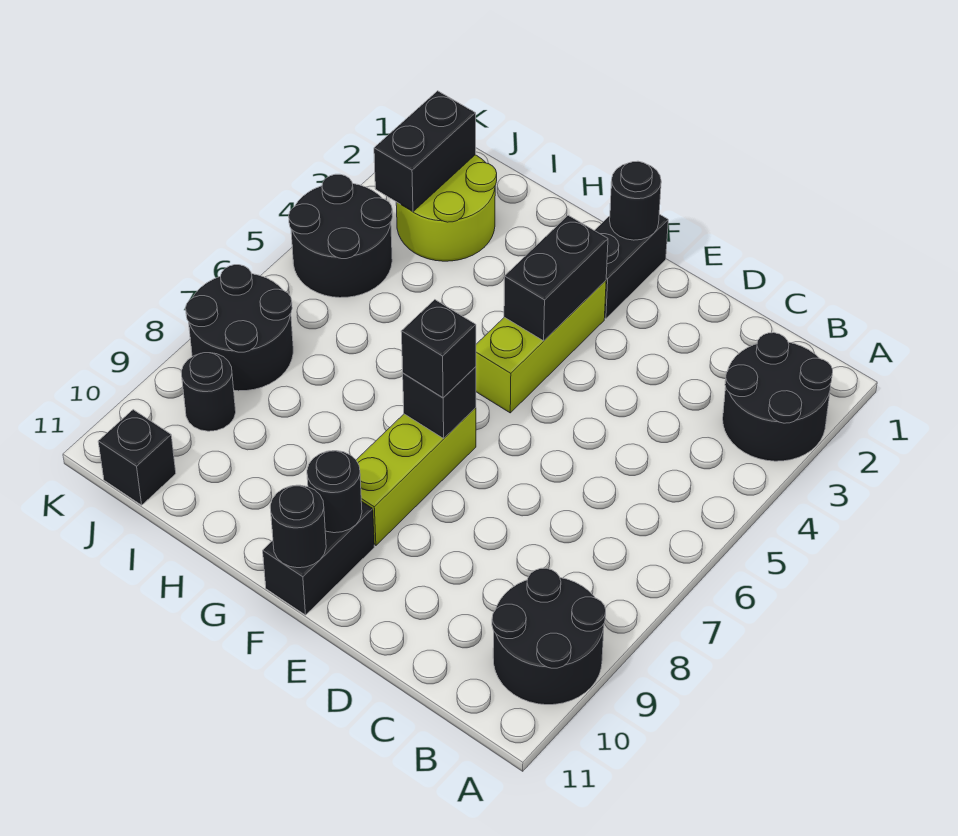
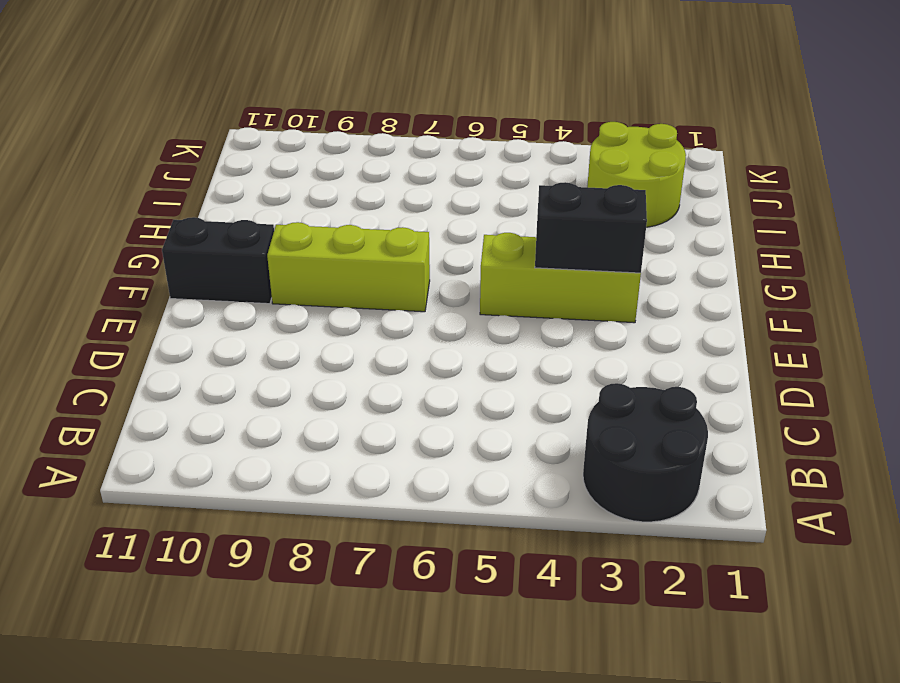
none -> black 2x2 round brick [492,568,606,705]
none -> black 1x2 brick [595,214,668,319]
none -> black 2x2 round brick [289,174,393,298]

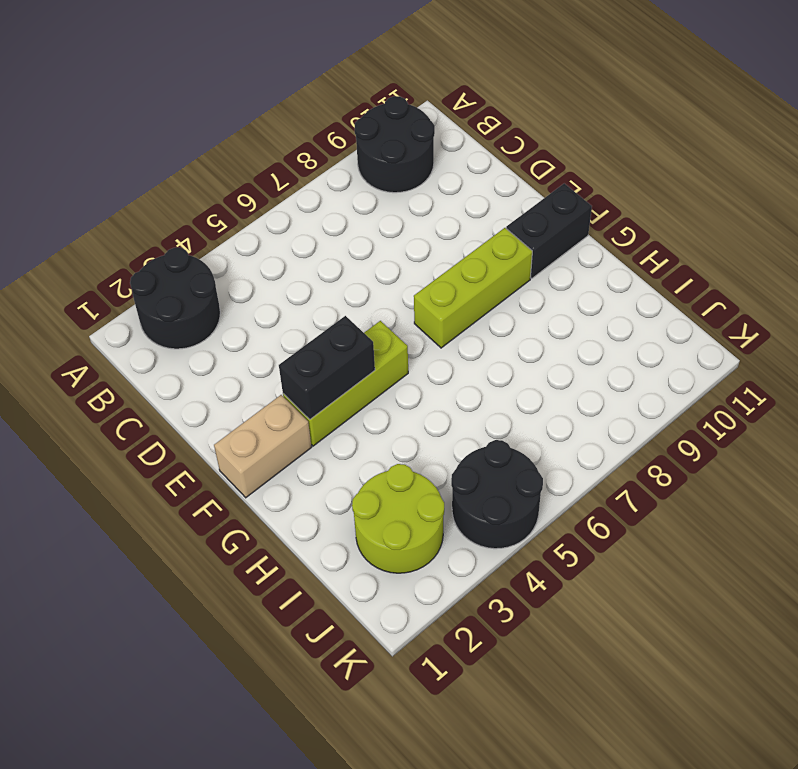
tan 1x2 brick [214,395,311,498] -> black 1x2 brick [595,214,668,319]
none -> black 2x2 round brick [186,265,293,391]
none -> black 1x1 round brick [181,353,236,431]
none -> black 1x1 brick [98,410,176,505]

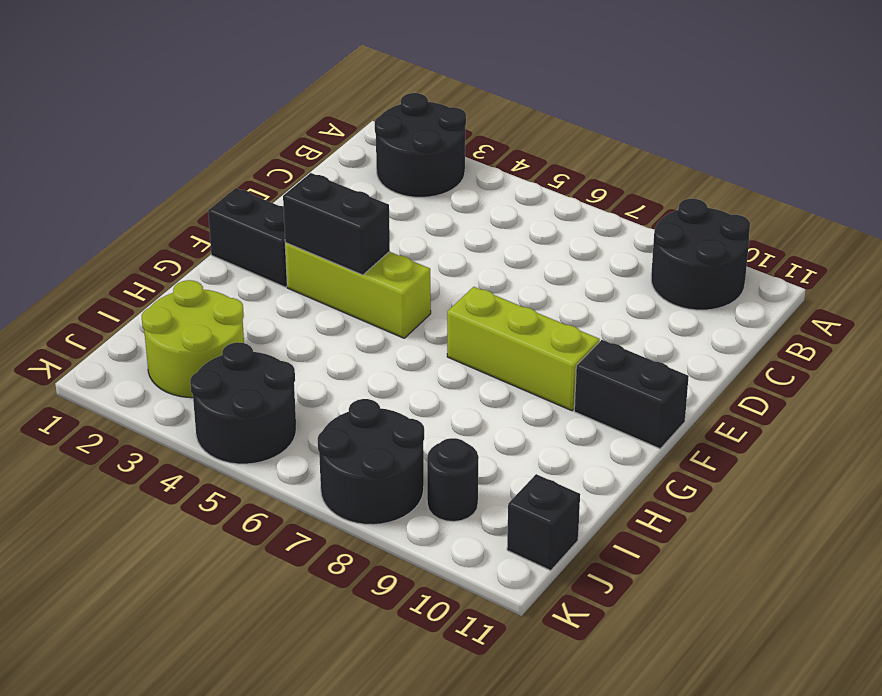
none -> black 1x1 round brick [610,161,661,240]
none -> black 1x1 brick [403,367,476,438]
none -> black 1x1 round brick [307,451,362,533]

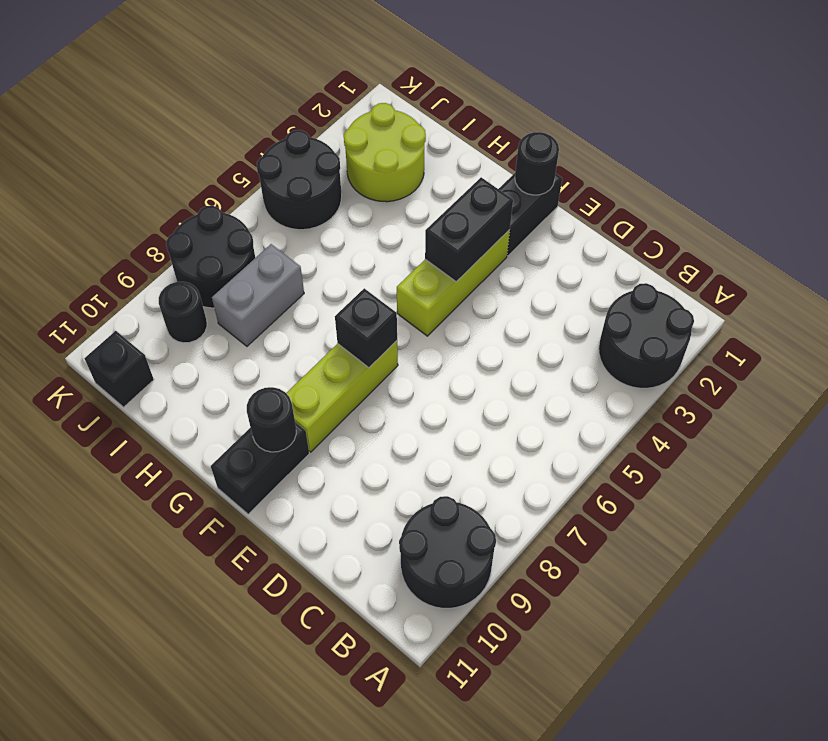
grey 1x2 brick [212,244,304,346] -> none
none -> black 1x1 round brick [270,485,326,568]
none -> black 1x2 brick [374,91,476,212]
none -> black 1x1 brick [401,300,476,398]

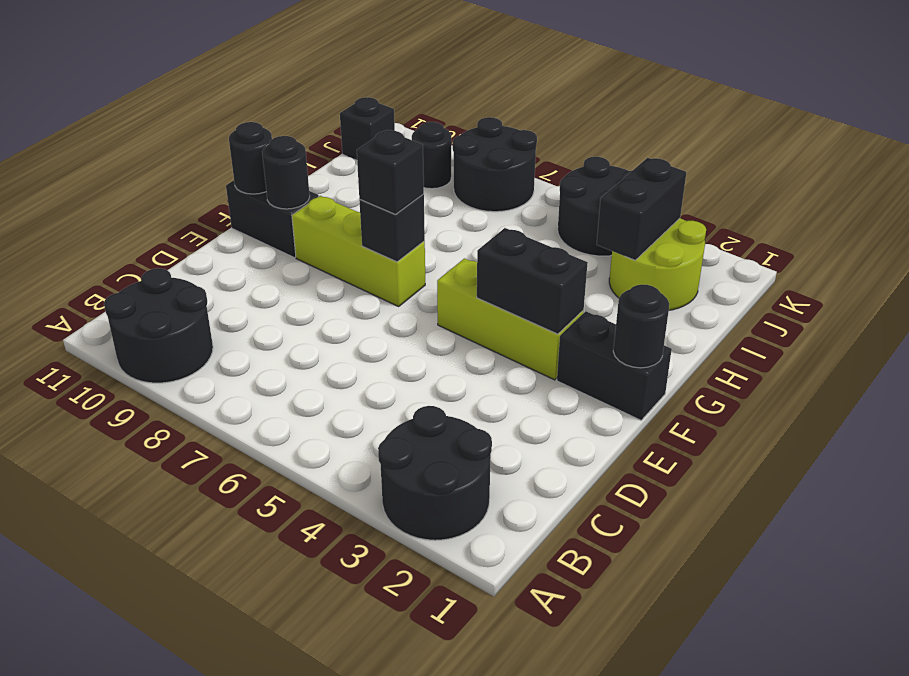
black 1x2 brick [597,158,686,260] -> black 1x2 brick turned to [374,91,476,212]

